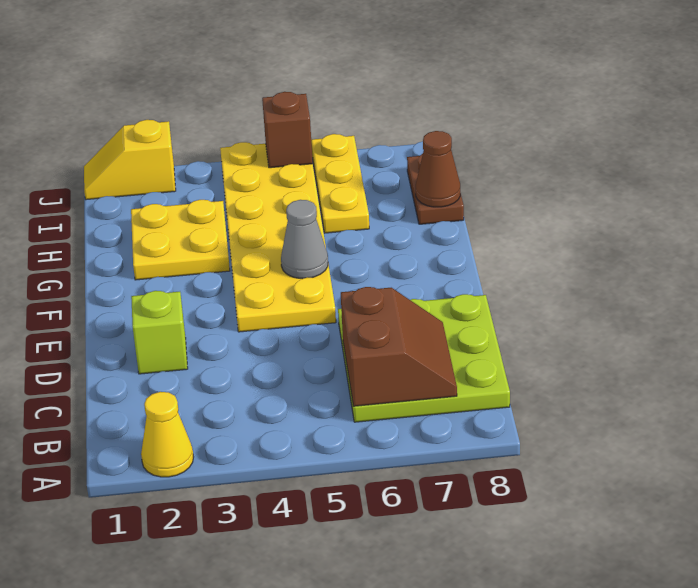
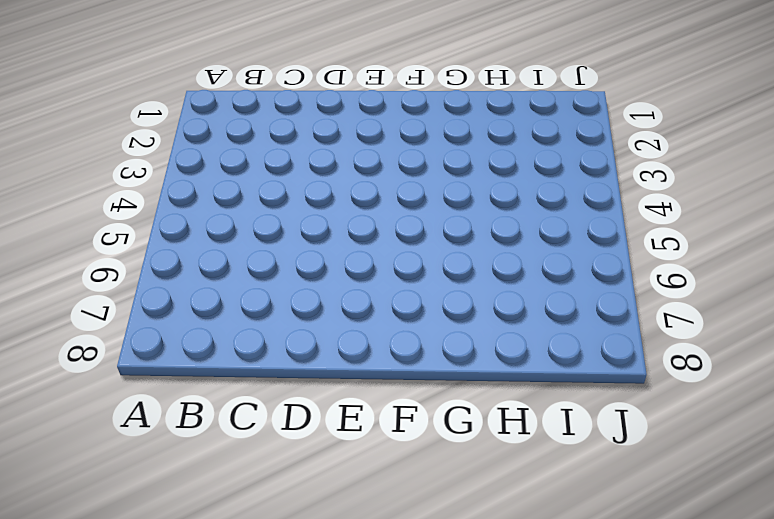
none -> yellow 1x1 cone [141,392,193,477]
none -> lime 3x3 plate [338,294,510,422]
none -> lime 1x1 brick [131,291,188,374]

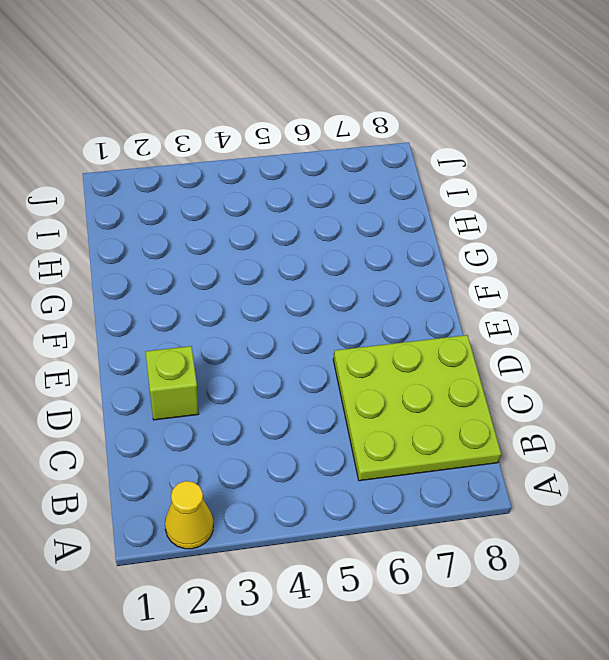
none -> yellow 2x6 plate [220,142,336,332]
none -> yellow 2x2 plate [131,200,230,280]
none -> yellow 1x3 plate [311,134,369,233]

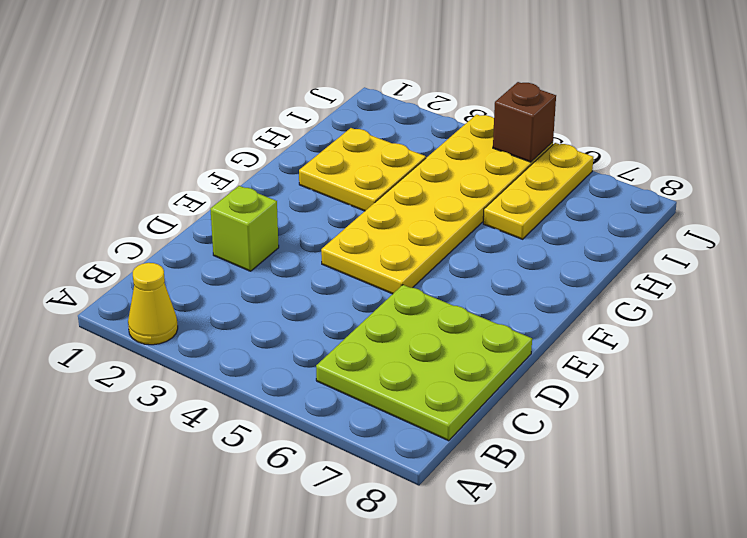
none -> brown 1x2 plate [407,154,464,224]
none -> yellow 1x2 slope [84,120,176,200]
none -> brown 2x2 slope [341,287,457,406]

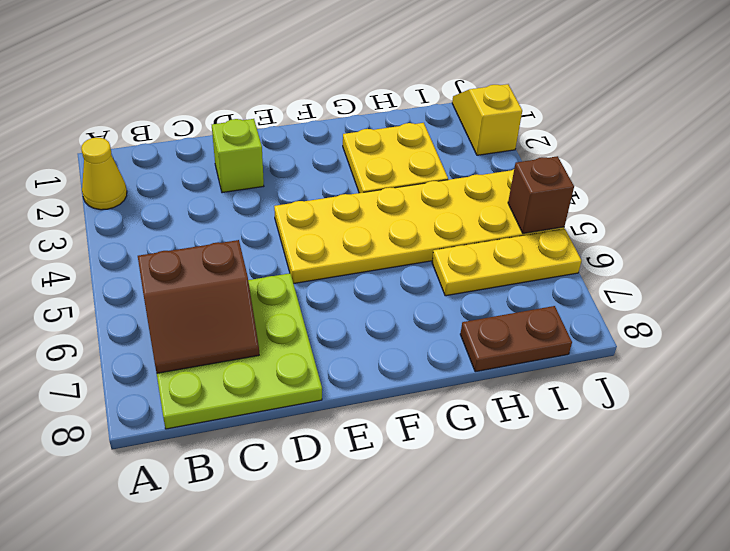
none -> grey 1x1 cone [281,200,328,279]
none -> brown 1x1 cone [416,131,460,207]

